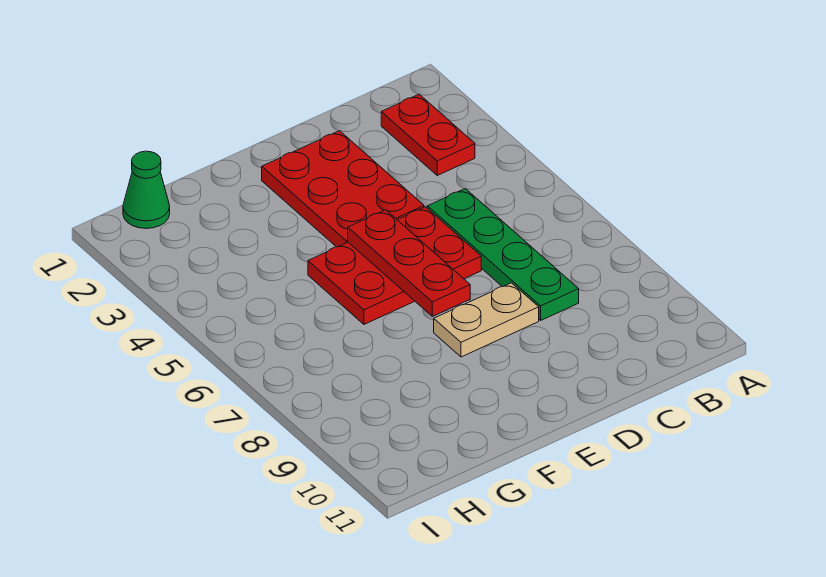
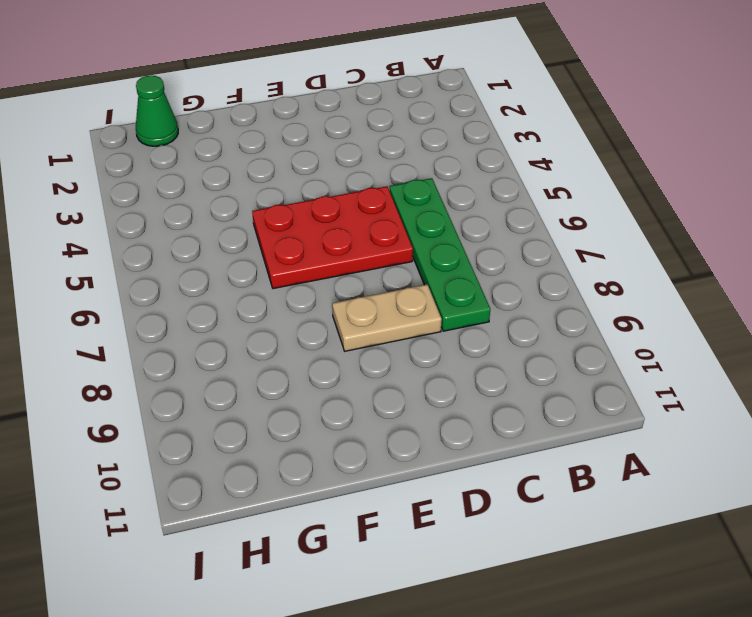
none -> red 1x2 plate [381,94,475,175]
none -> red 2x3 plate [262,131,424,247]

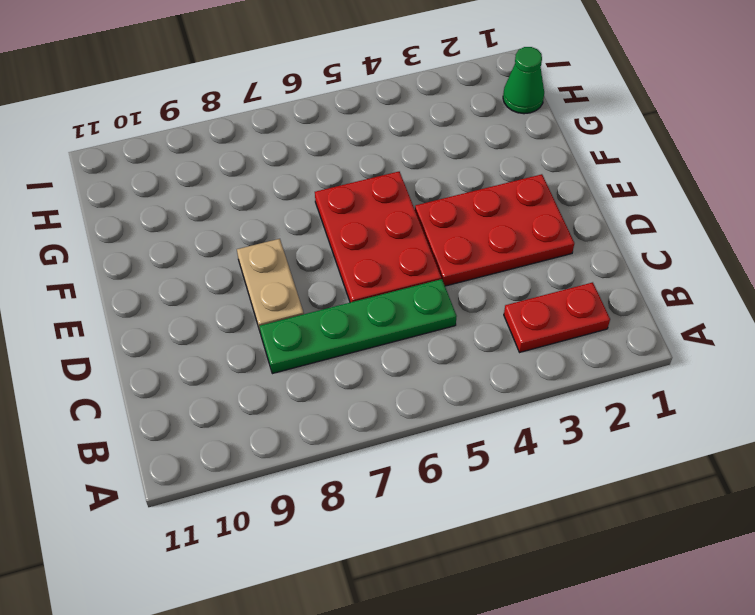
none -> red 1x3 plate [348,210,470,316]

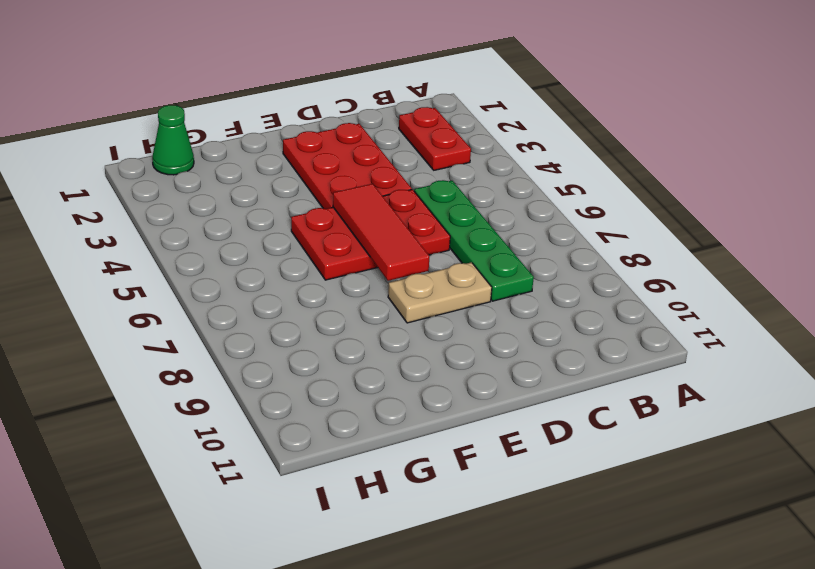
red 1x3 tile [333,184,429,281] -> red 1x3 plate [348,210,470,316]

